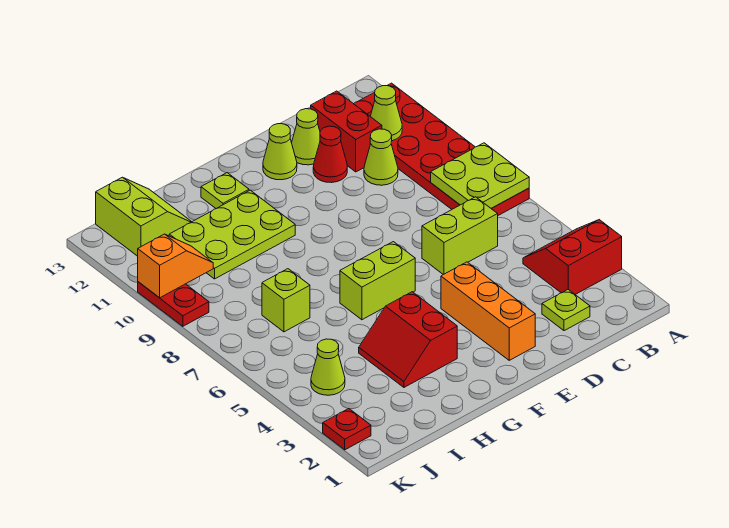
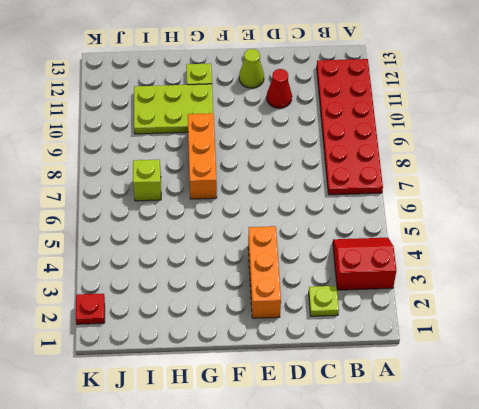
orange 1x3 brick [188,113,217,199] -> none
none -> lime 1x2 brick [422,197,498,275]
none -> lime 1x1 cone [364,129,398,185]
none -> red 1x2 brick [311,91,382,172]

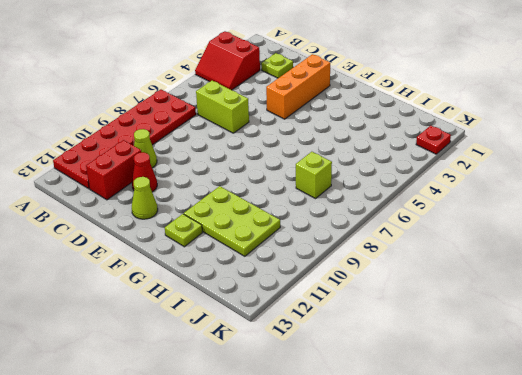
none -> lime 1x1 cone [292,109,320,165]
none -> lime 1x2 brick [340,242,415,320]
none -> red 2x2 slope [359,292,457,387]

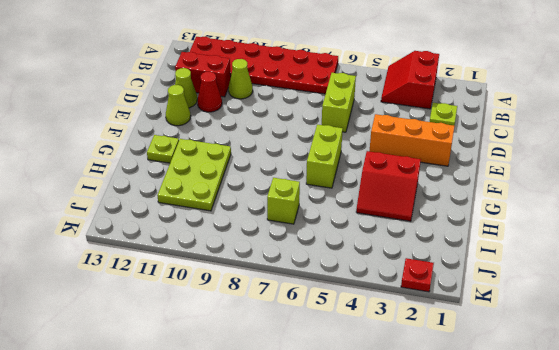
none -> lime 2x2 slope [96,177,191,256]
none -> lime 1x1 cone [311,339,345,395]
none -> red 1x2 plate [138,282,209,326]

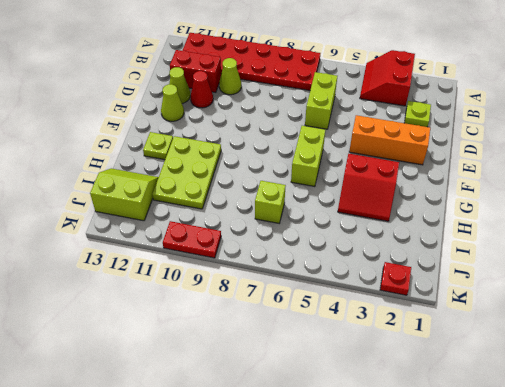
none -> lime 1x1 cone [311,339,345,395]
none -> lime 2x2 plate [431,143,529,208]
none -> lime 1x1 cone [370,86,402,141]

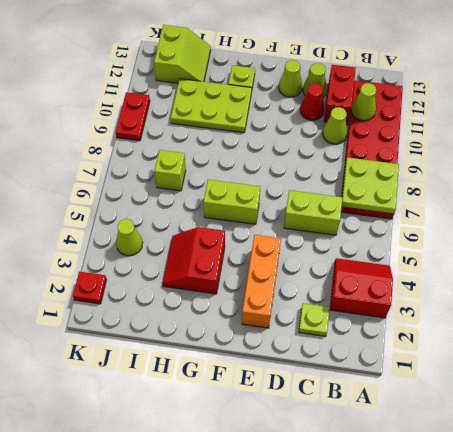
none -> orange 1x2 slope [138,234,213,298]

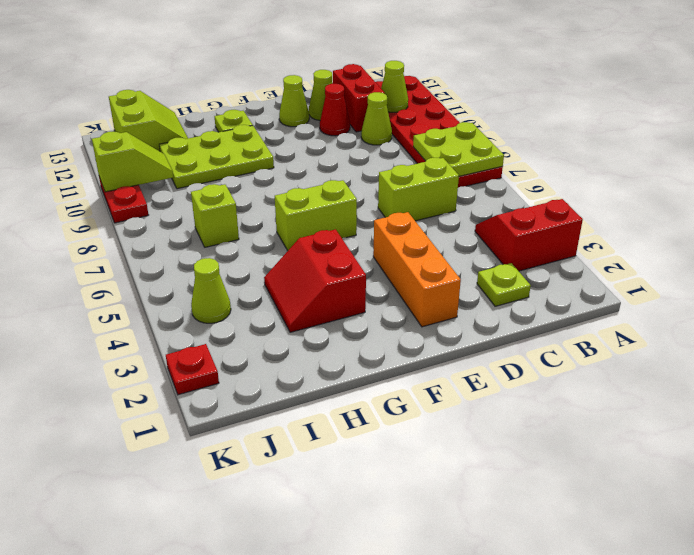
lime 1x2 slope [92,131,173,192] -> orange 1x2 slope [138,234,213,298]

